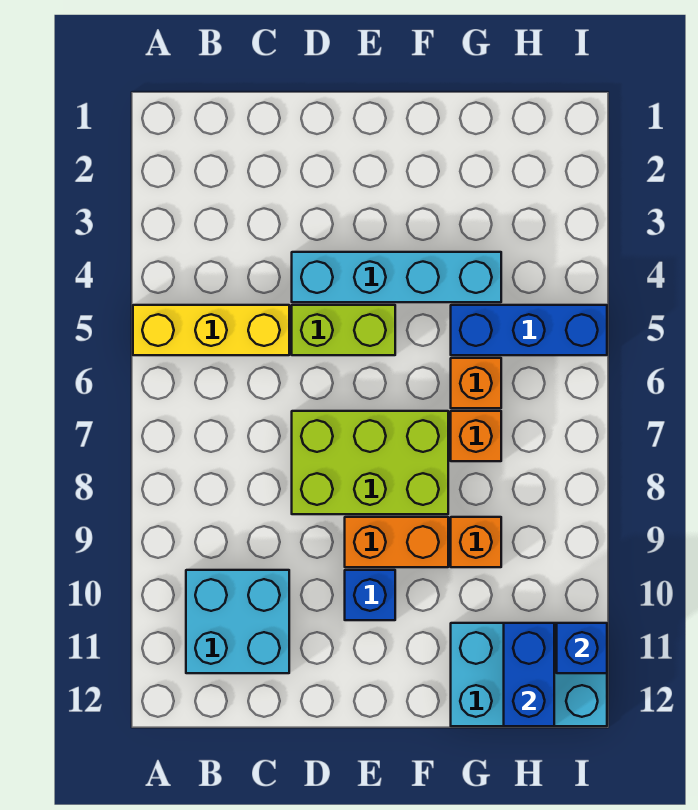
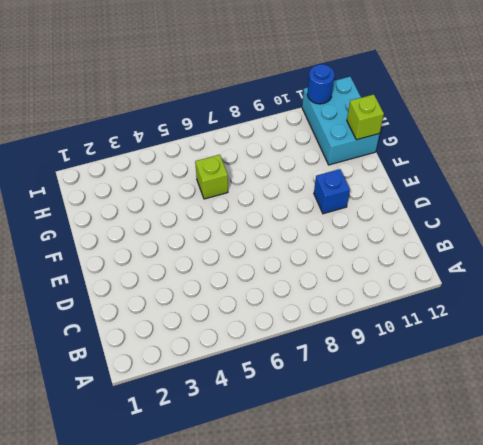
lime 1x1 brick [195,155,228,199] -> orange 1x1 brick [451,358,501,408]
lime 1x1 brick [347,94,384,140] -> none
blue 1x1 round brick [307,64,335,104] -> blue 1x1 brick [557,623,607,673]
none -> yellow 1x3 brick [133,305,289,355]
none -> cyan 2x2 brick [186,570,289,673]
none -> cyan 1x4 brick [292,252,501,302]

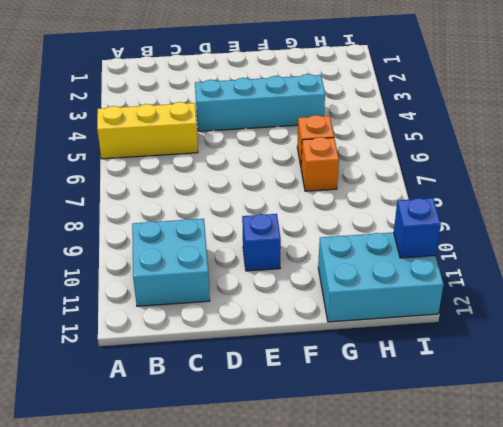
none -> lime 1x2 brick [292,305,395,355]
none -> lime 2x3 brick [292,411,448,514]
none -> orange 1x2 brick [345,517,448,567]

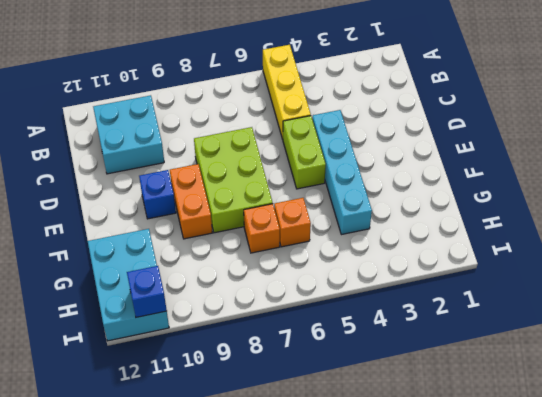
none -> blue 1x3 brick [451,305,607,355]
none -> orange 1x1 brick [451,517,501,567]
none -> blue 1x2 brick [504,623,554,726]

